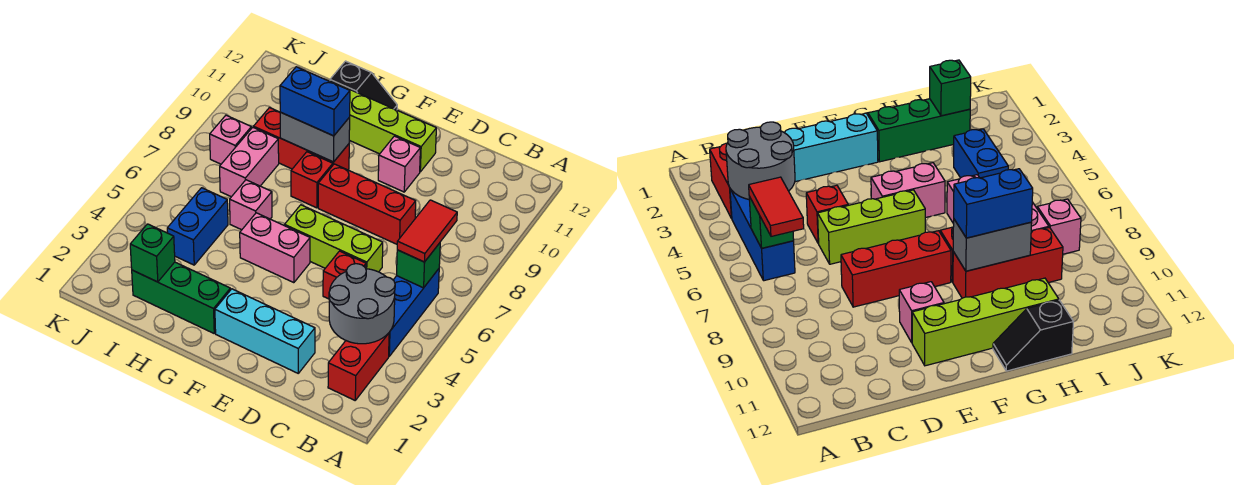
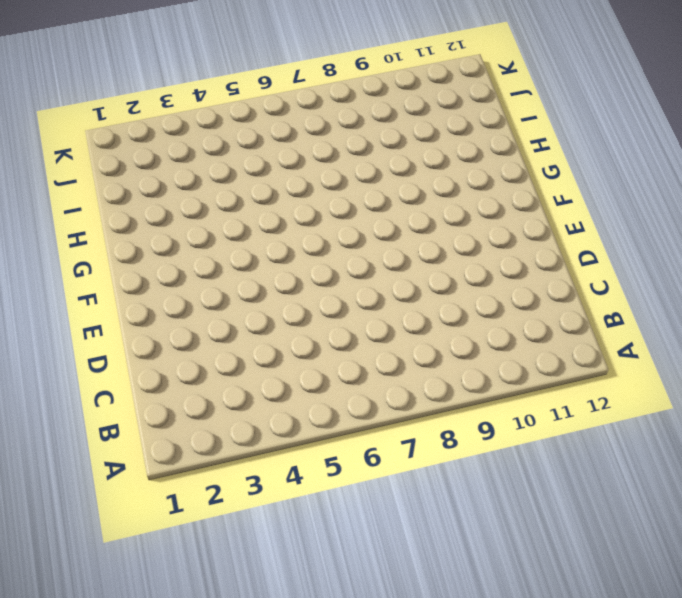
none -> red 1x2 brick [328,333,389,400]
none -> blue 1x3 brick [389,269,439,356]
none -> cyan 1x3 brick [215,289,315,373]

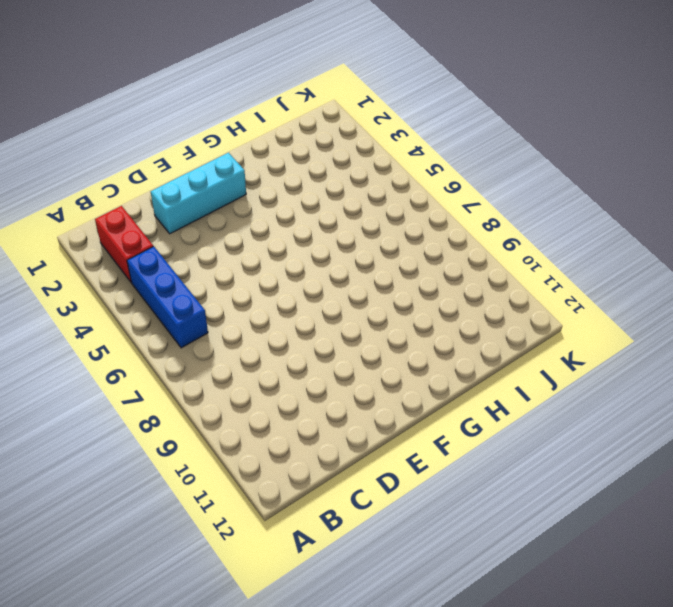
none -> red 1x1 brick [323,251,366,299]
none -> lime 1x3 brick [285,205,383,272]
none -> red 1x3 brick [318,164,416,244]

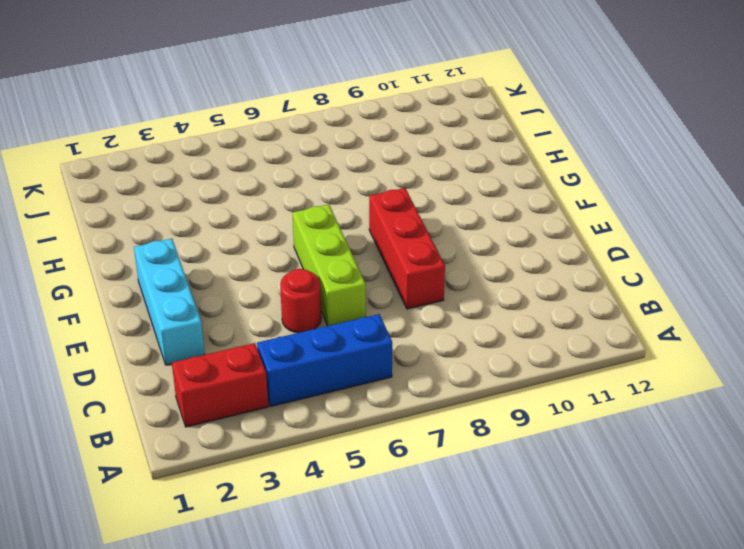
red 1x1 round brick [280,269,321,333] -> red 1x1 brick [323,251,366,299]
none -> pink 1x1 brick [378,136,420,192]
none -> lime 1x4 brick [329,80,436,172]
none -> pink 1x2 brick [240,213,310,283]

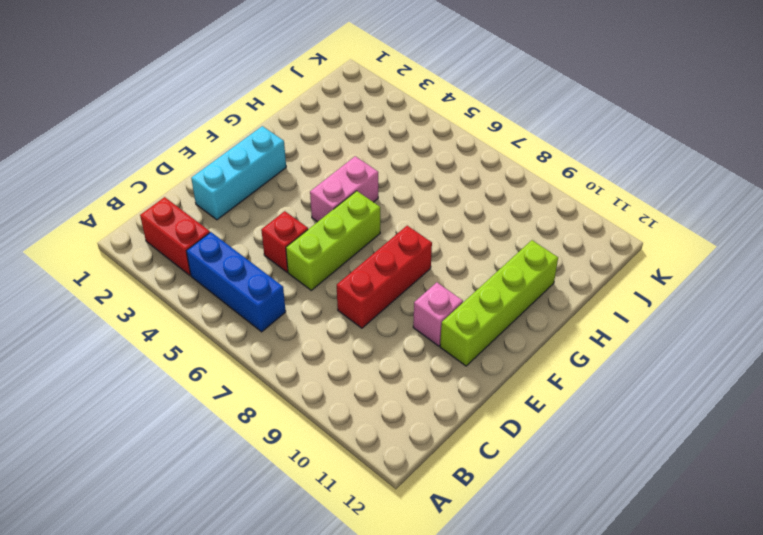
none -> green 1x3 brick [132,262,230,333]
none -> red 1x1 brick [291,152,333,208]
none -> red 1x3 brick [253,108,349,170]

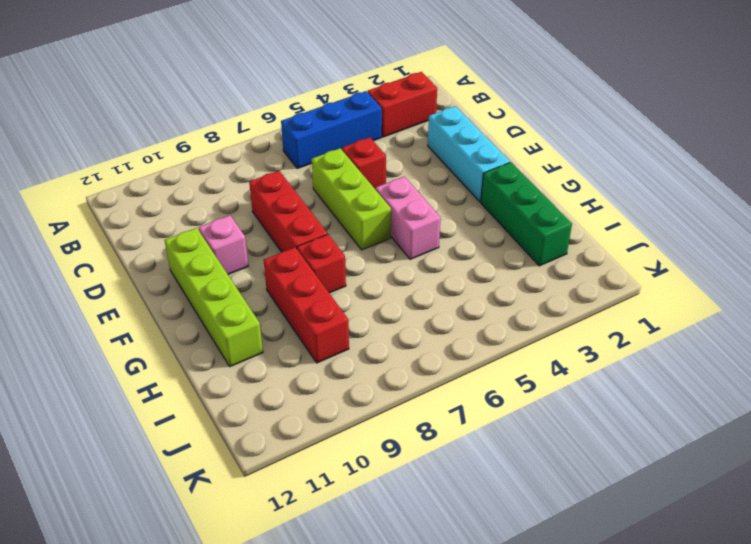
none -> black 1x2 slope [330,61,397,110]
none -> pink 1x1 brick [230,180,272,230]
none -> blue 1x2 brick [167,188,228,265]

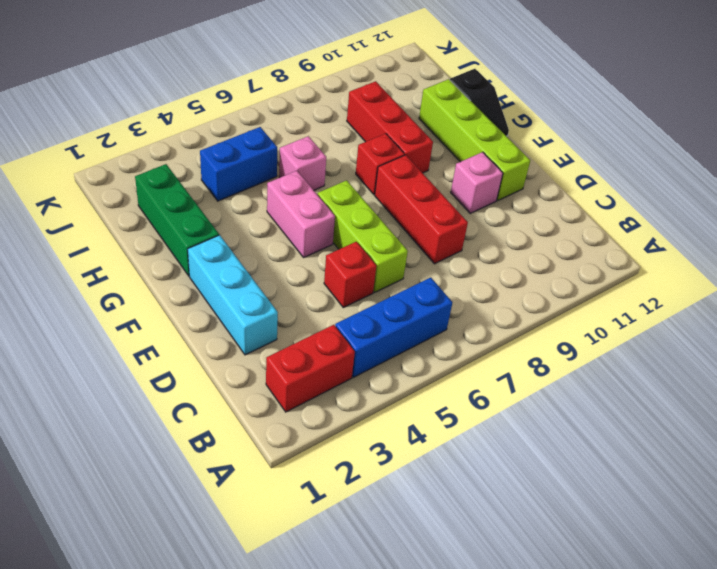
none -> pink 1x2 brick [220,127,279,197]
none -> pink 1x1 brick [210,115,251,164]
none -> grey 2x2 round brick [329,264,395,344]

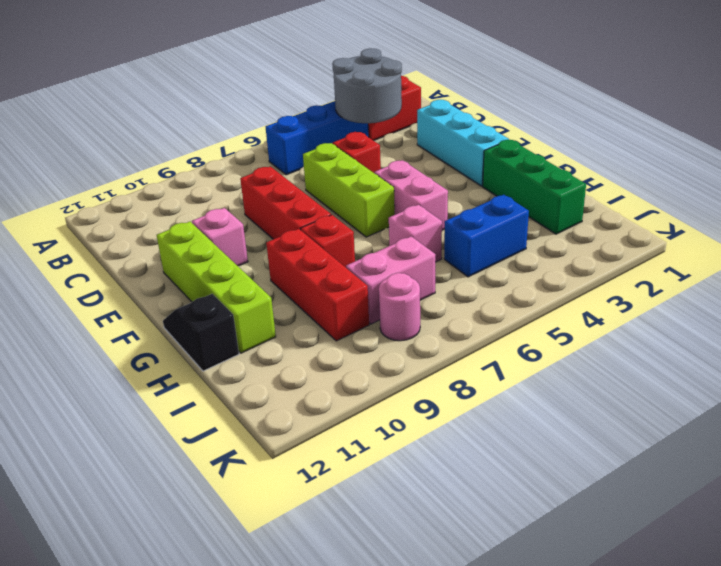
pink 1x1 round brick [379,273,420,341] -> pink 1x1 brick [210,115,251,164]
none -> green 1x1 brick [397,243,440,288]
none -> grey 1x2 brick [280,112,350,162]
none -> green 1x1 brick [130,224,175,282]

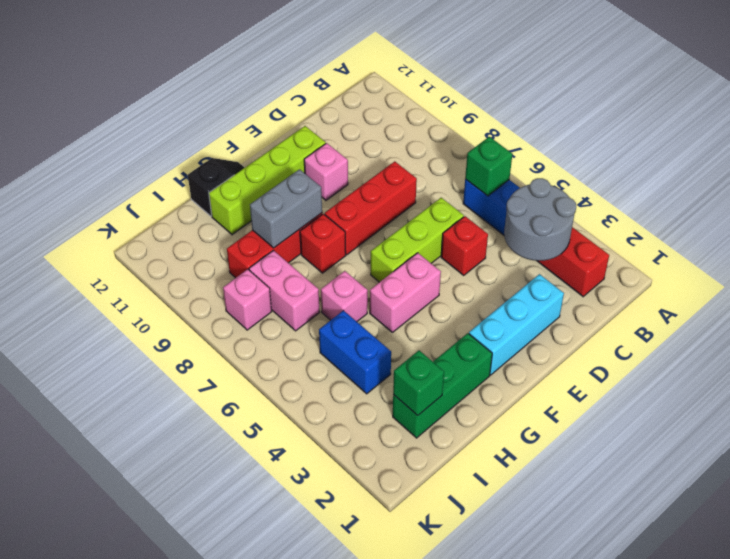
none -> red 1x2 tile [397,200,457,262]
none -> blue 1x2 brick [280,67,350,136]

